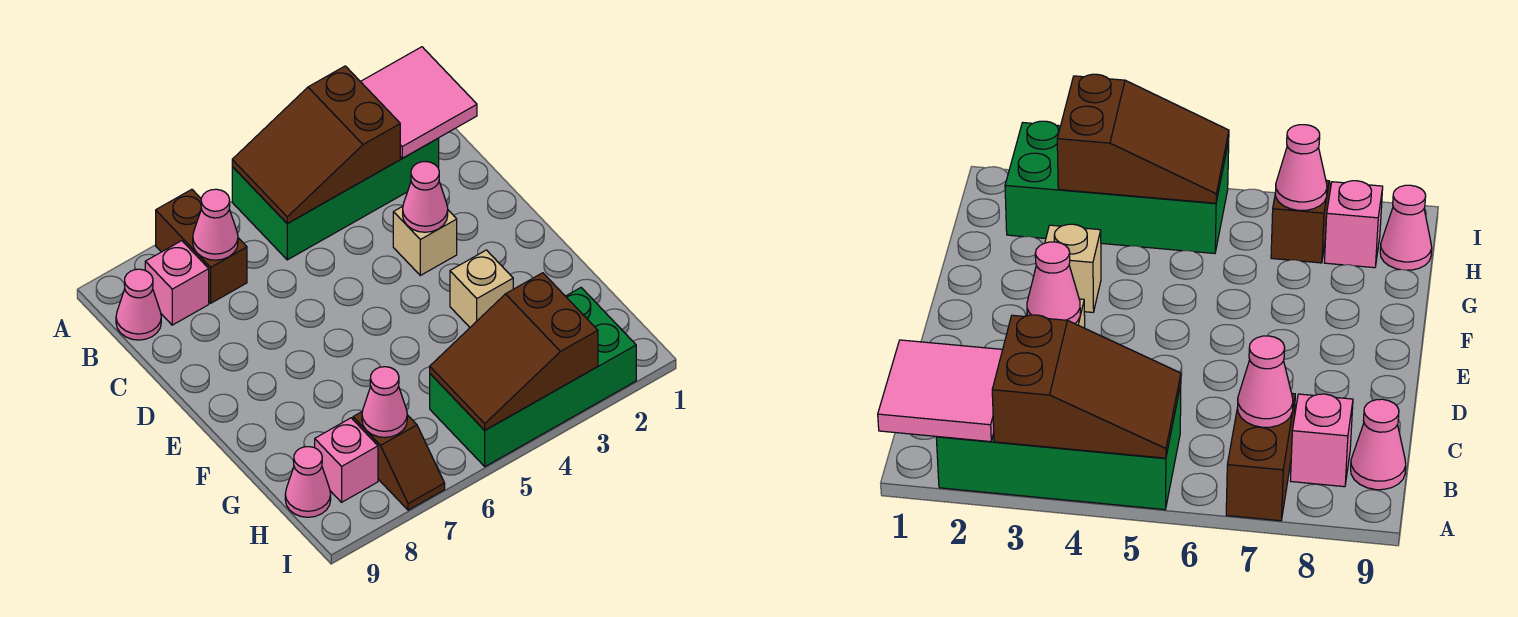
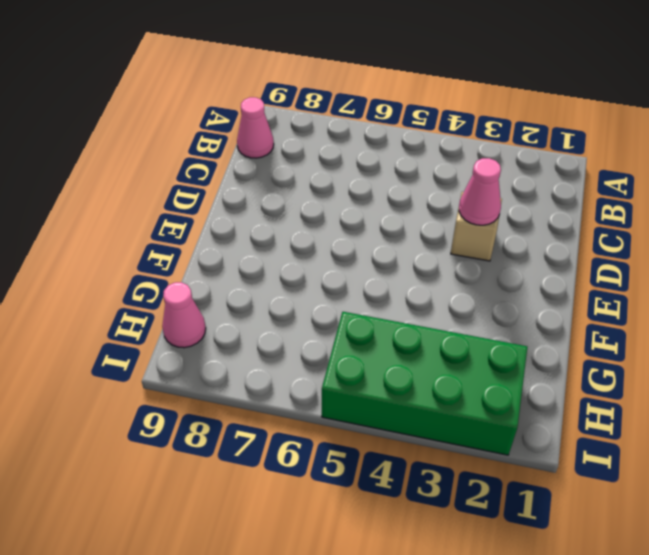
none -> green 2x4 brick [232,138,439,260]
none -> brown 1x2 brick [156,189,247,303]
none -> pink 1x1 brick [145,241,209,325]

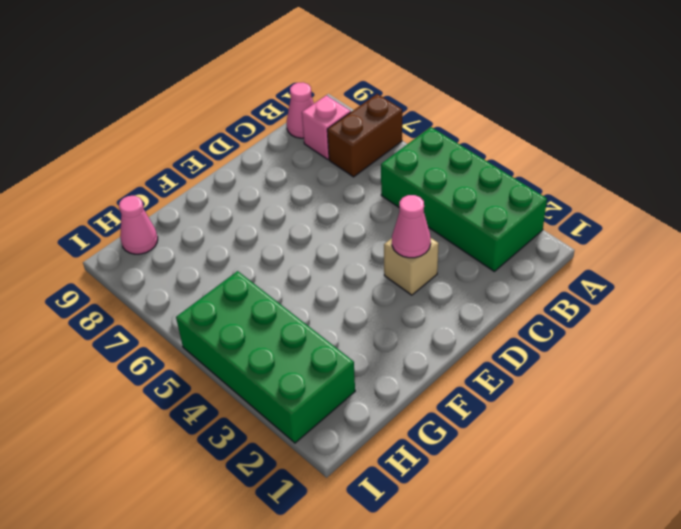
none -> tan 1x1 brick [450,250,513,327]
none -> brown 1x2 slope [353,412,445,510]
none -> pink 1x1 brick [315,418,378,502]

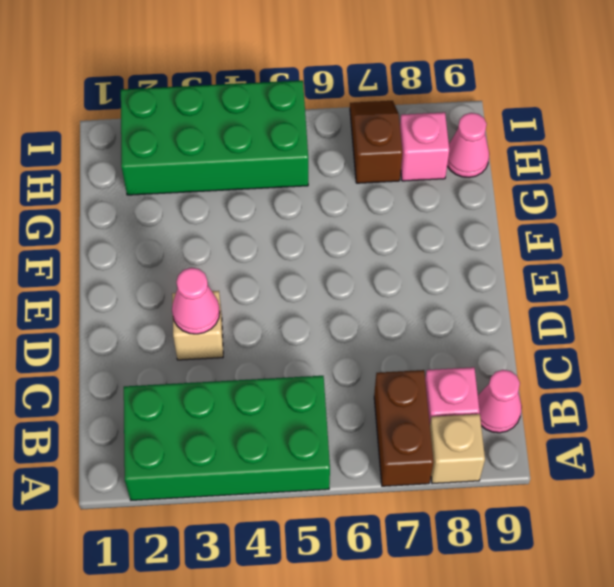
tan 1x1 brick [430,414,485,484] -> tan 1x1 brick moved to [450,250,513,327]
none -> pink 2x2 tile [360,47,477,158]
none -> brown 2x3 slope [232,66,400,224]
none -> pink 1x1 cone [193,189,238,260]

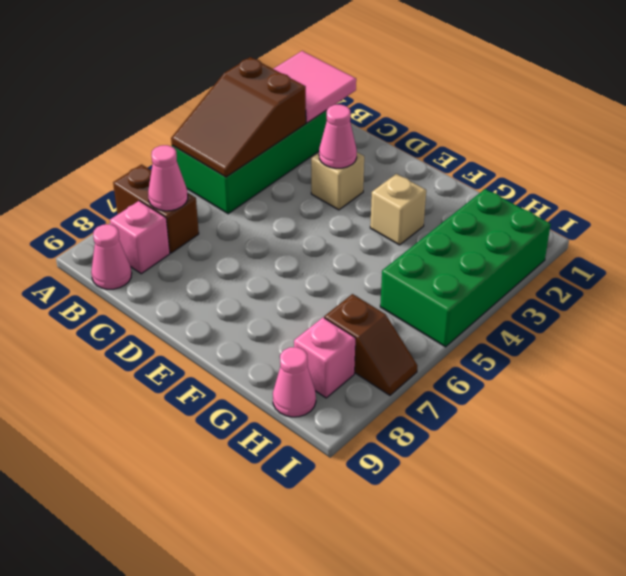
none -> brown 2x3 slope [430,273,598,430]
none -> pink 1x1 cone [362,367,407,437]

